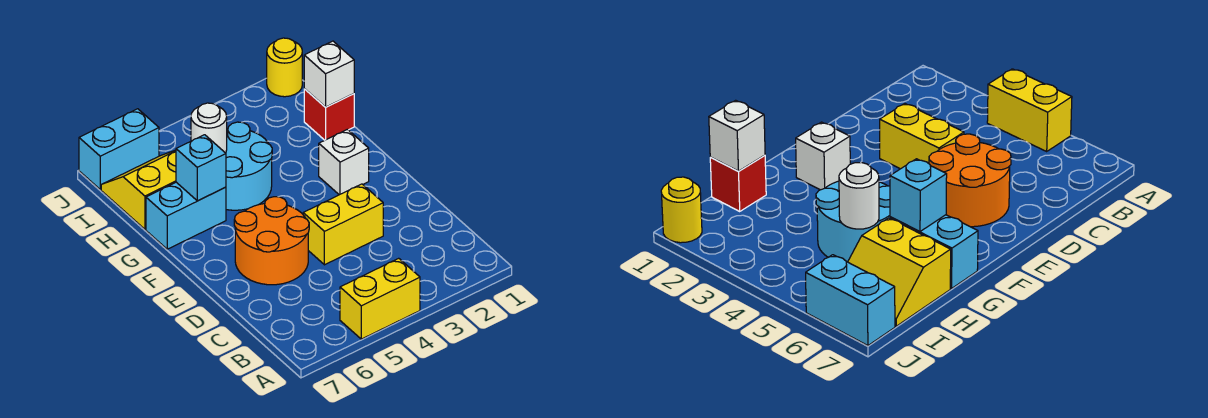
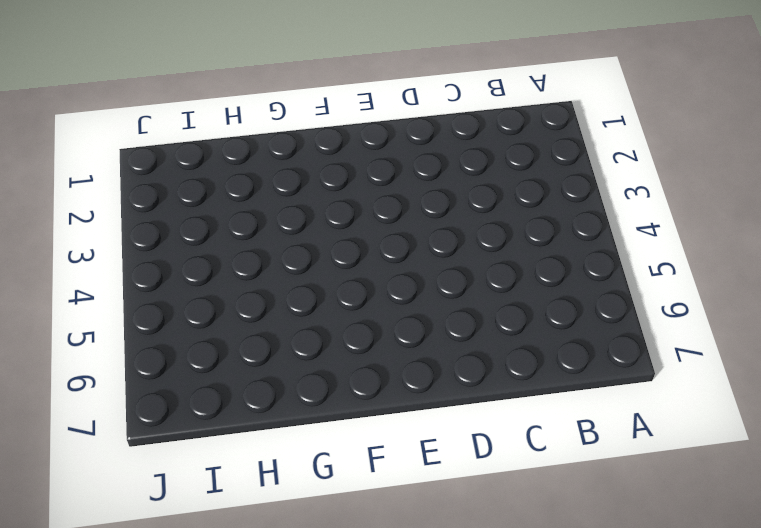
none -> yellow 1x2 brick [340,258,420,339]
none -> yellow 1x2 brick [303,184,383,265]
none -> orange 2x2 round brick [234,197,309,285]

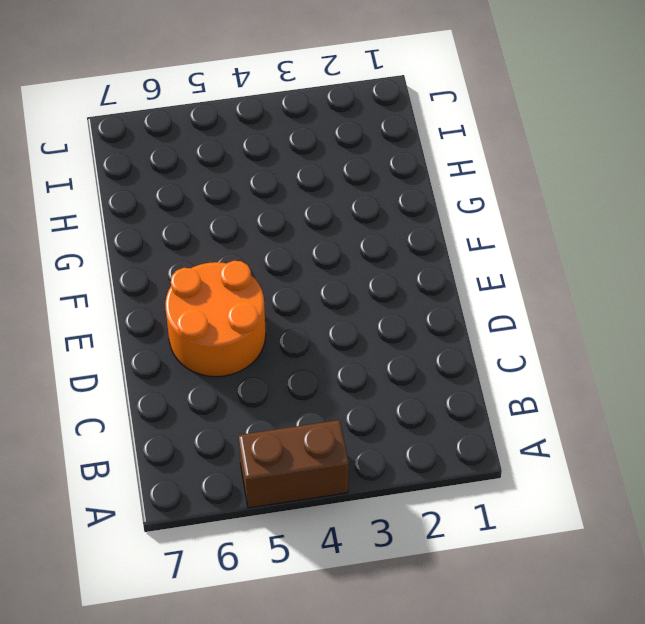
brown 1x2 brick [239,420,349,508] -> yellow 1x2 brick [340,258,420,339]
none -> yellow 1x2 brick [303,184,383,265]
none -> white 1x1 brick [319,129,369,195]
none -> cyan 2x2 round brick [226,122,272,210]

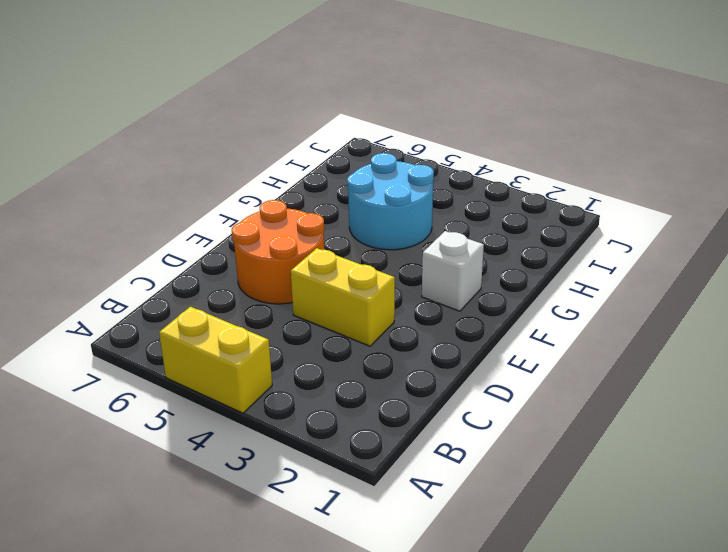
none -> cyan 1x2 brick [146,182,226,249]
none -> red 1x1 brick [304,89,354,140]
none -> yellow 2x2 slope [101,150,176,229]

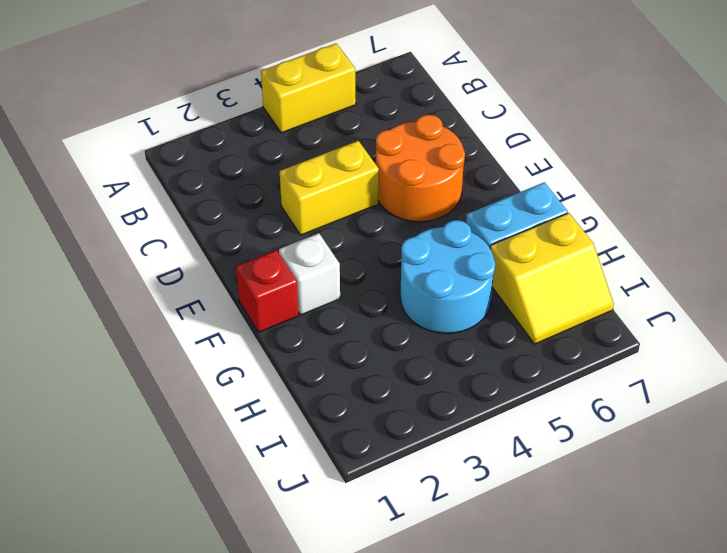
red 1x1 brick [236,250,299,332] -> red 1x1 brick moved to [304,89,354,140]
none -> yellow 1x1 round brick [267,38,302,97]
none -> cyan 1x2 brick [79,109,159,189]
none -> cyan 1x1 brick [176,135,226,201]

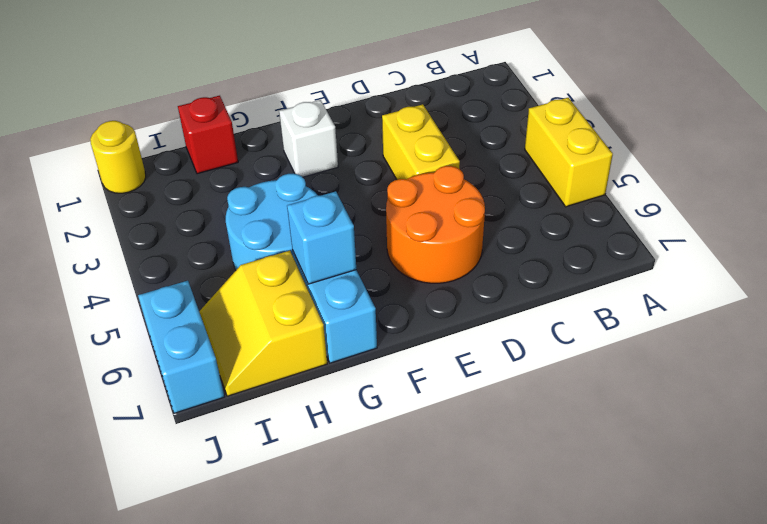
none -> white 1x1 brick [304,41,354,107]
none -> white 1x1 round brick [191,103,227,153]

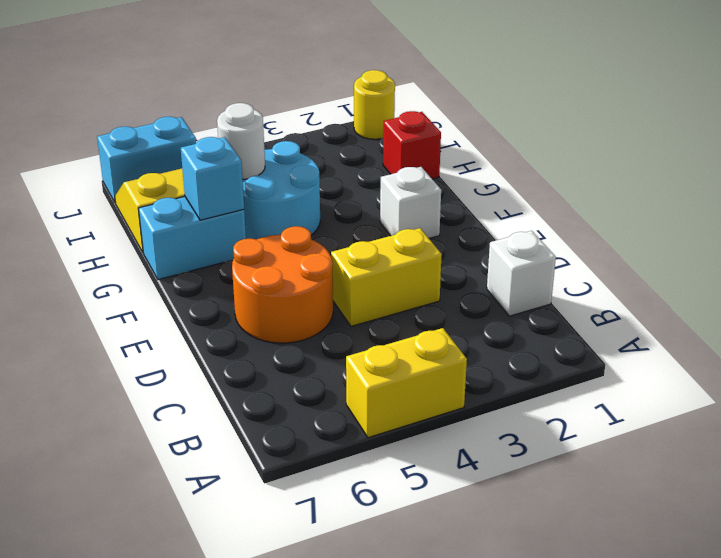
white 1x1 brick [487,231,556,316] -> white 1x1 brick moved to [304,41,354,107]

